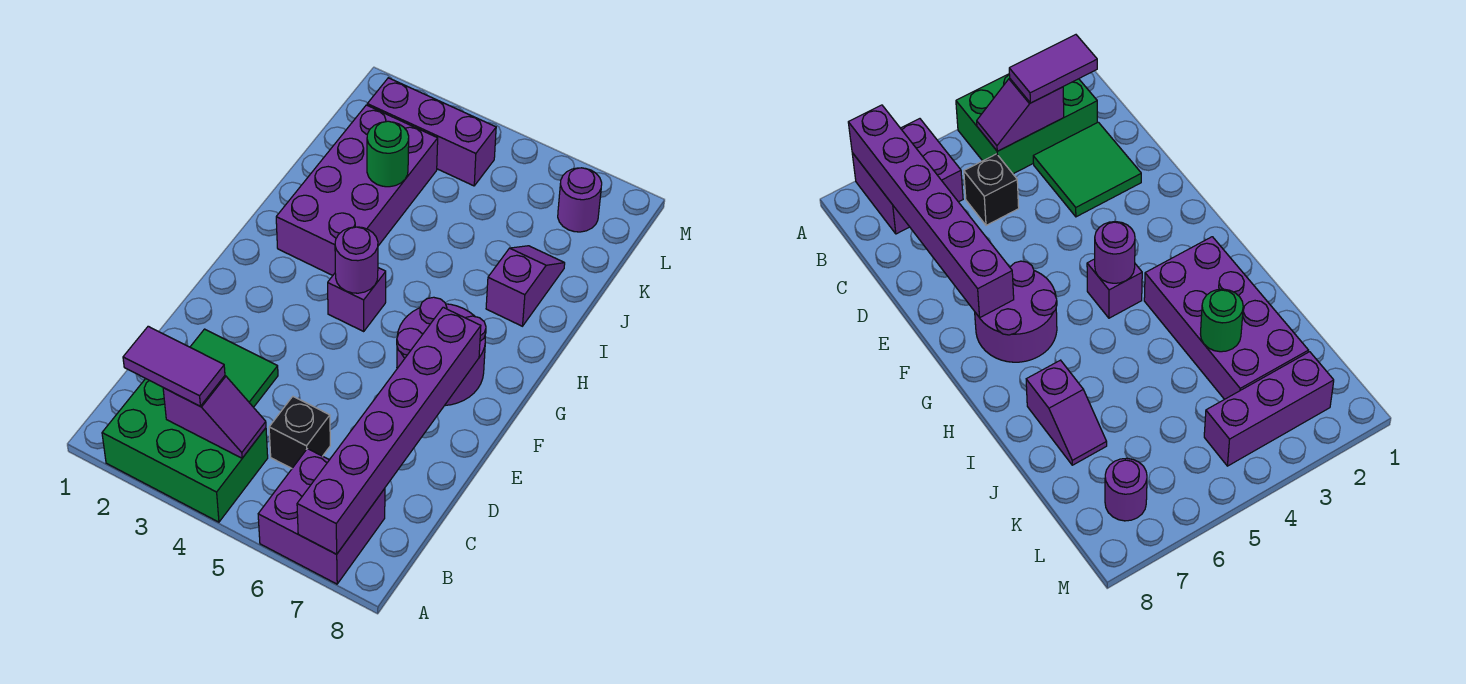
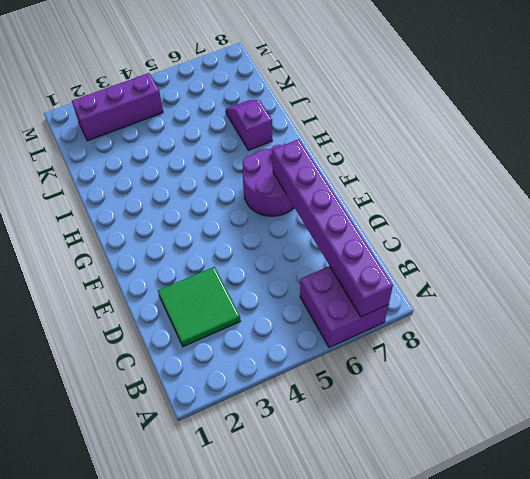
none -> green 2x3 brick [102,379,268,522]
none -> black 1x1 brick [269,397,330,468]
none -> purple 1x1 brick [328,268,386,331]

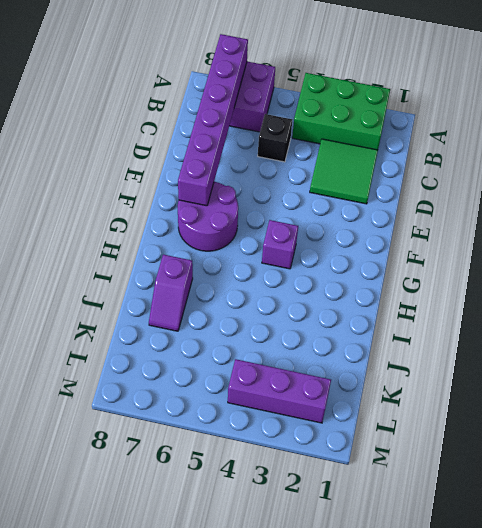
none -> purple 2x4 brick [276,105,438,275]
none -> purple 1x1 round brick [558,168,602,232]
none -> purple 1x2 slope [163,376,266,458]

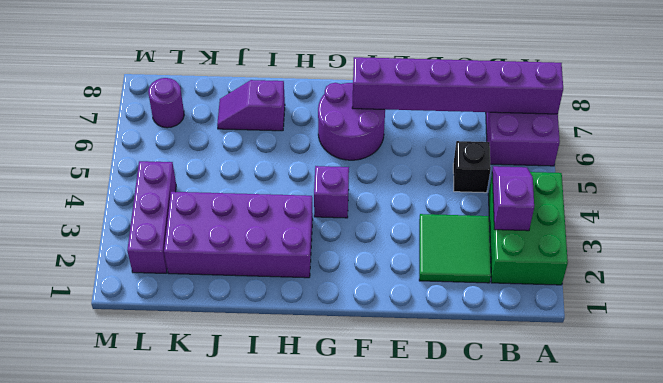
none -> purple 1x1 round brick [335,227,378,293]
none -> green 1x1 round brick [367,121,409,187]
none -> purple 1x2 tile [123,326,225,406]

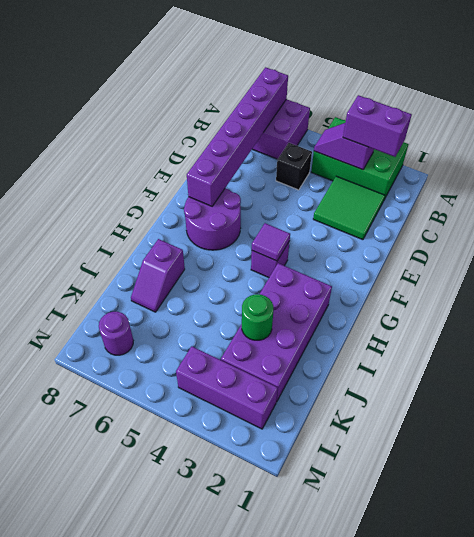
purple 1x2 brick [343,95,412,157] -> purple 1x2 tile [123,326,225,406]
purple 1x1 tile [252,223,290,261] -> purple 1x1 round brick [335,227,378,293]

